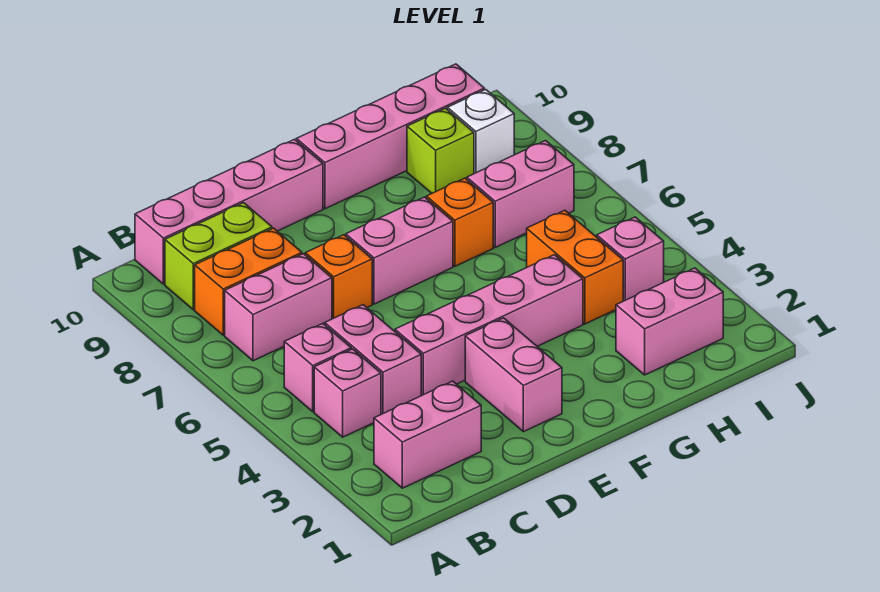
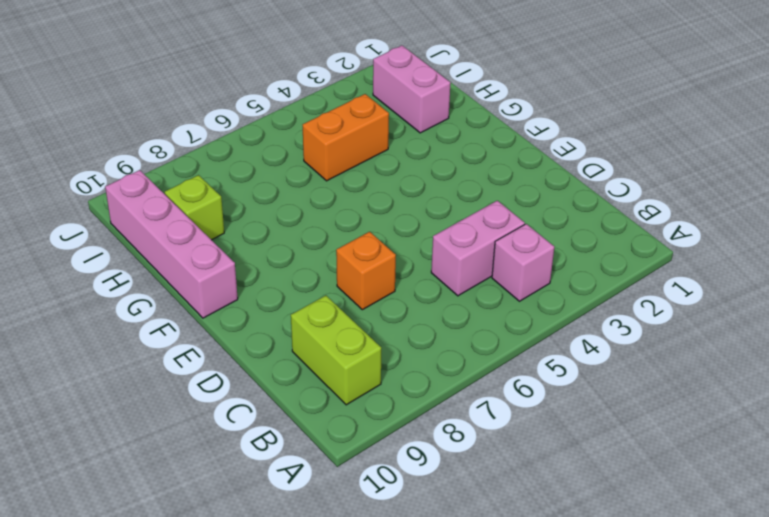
none -> pink 1x2 brick [374,381,481,488]
none -> pink 1x1 brick [284,324,351,412]
none -> pink 1x2 brick [225,254,332,361]

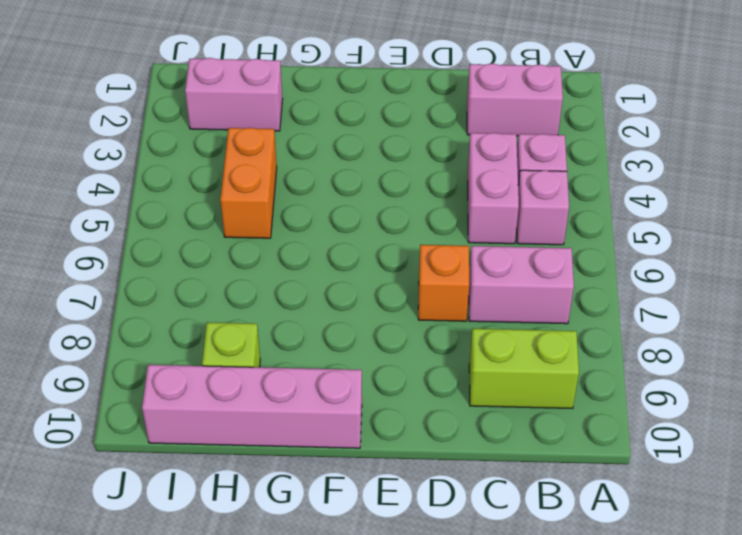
none -> orange 1x2 brick [195,228,302,335]
none -> pink 1x4 brick [135,140,323,284]
none -> pink 1x4 brick [395,255,583,396]

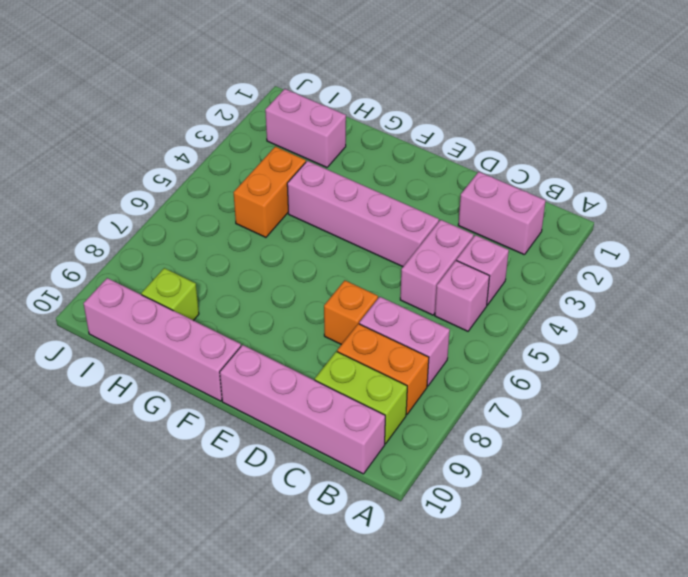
none -> pink 1x2 brick [465,318,562,432]
none -> pink 1x2 brick [346,197,453,304]
none -> orange 1x1 brick [426,178,493,266]

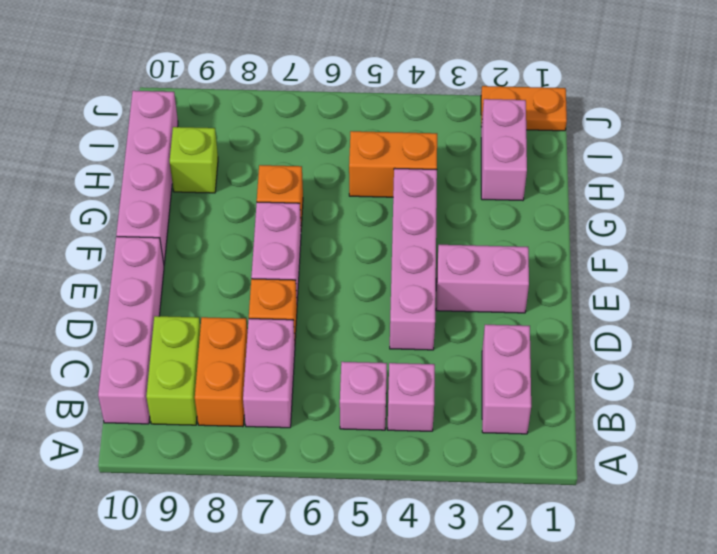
orange 1x2 plate [481,86,567,131] -> none
none -> pink 1x2 brick [325,305,421,414]
none -> pink 1x2 brick [467,141,574,247]
none -> pink 1x1 brick [597,217,664,301]

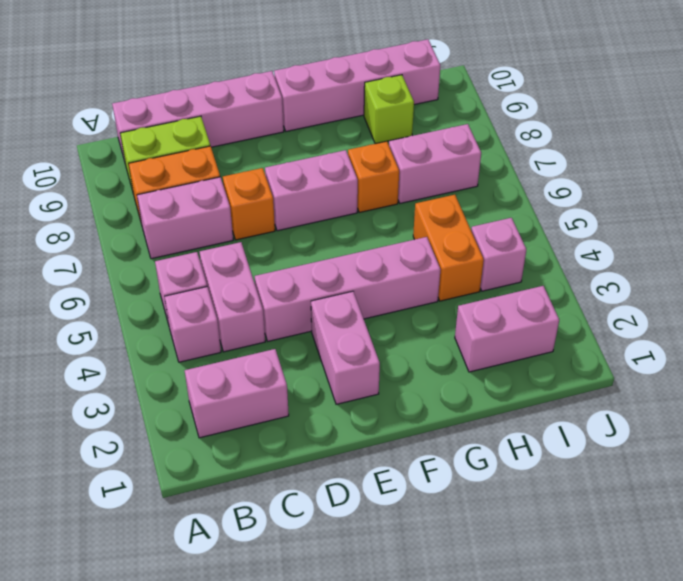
none -> white 1x1 brick [447,90,514,174]

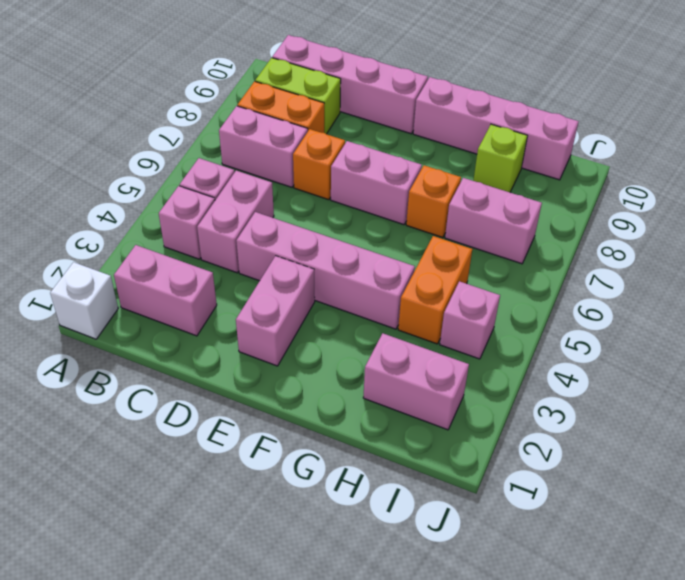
white 1x1 brick [50,262,118,339] -> white 1x1 brick moved to [447,90,514,174]

